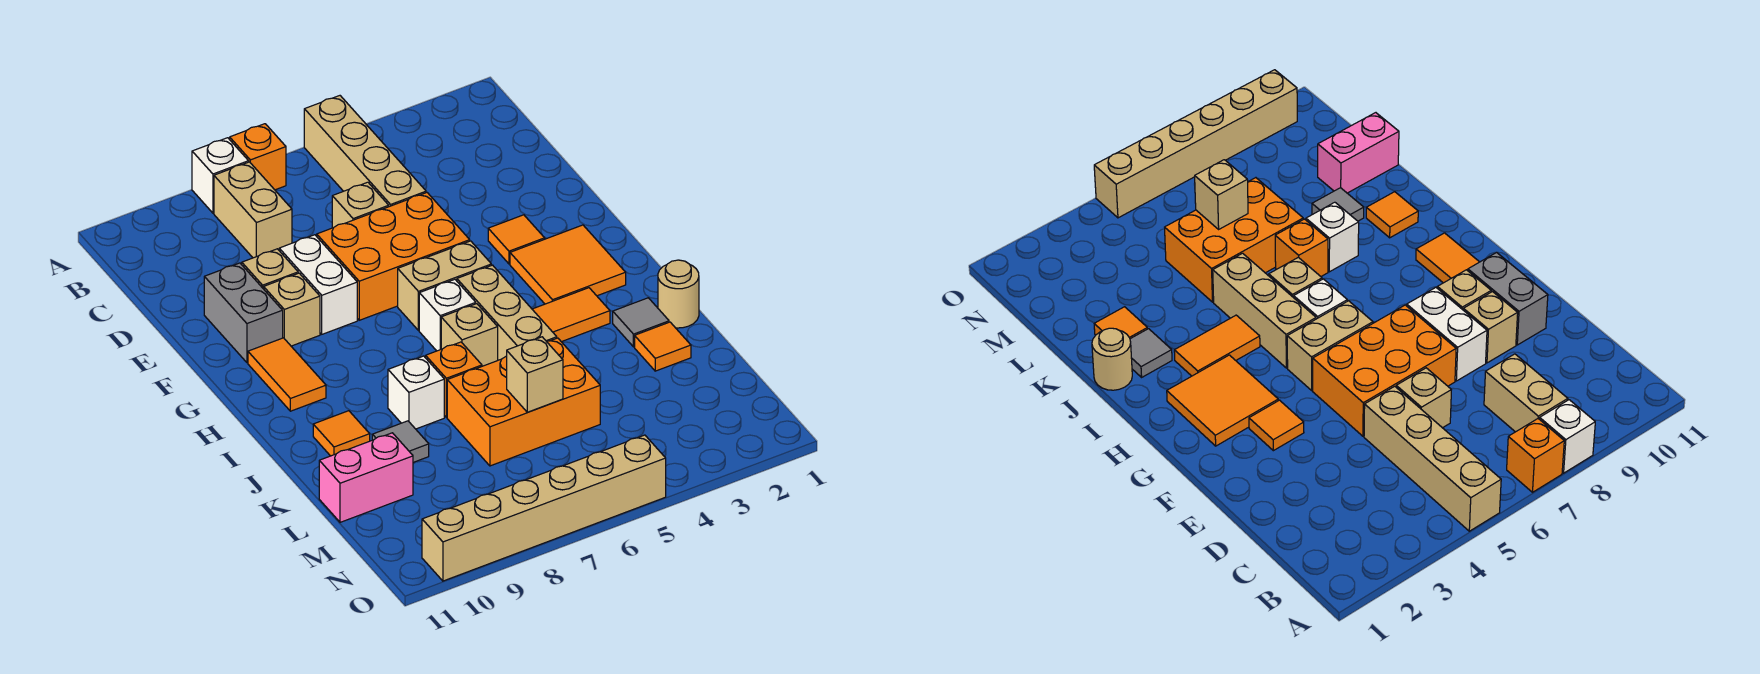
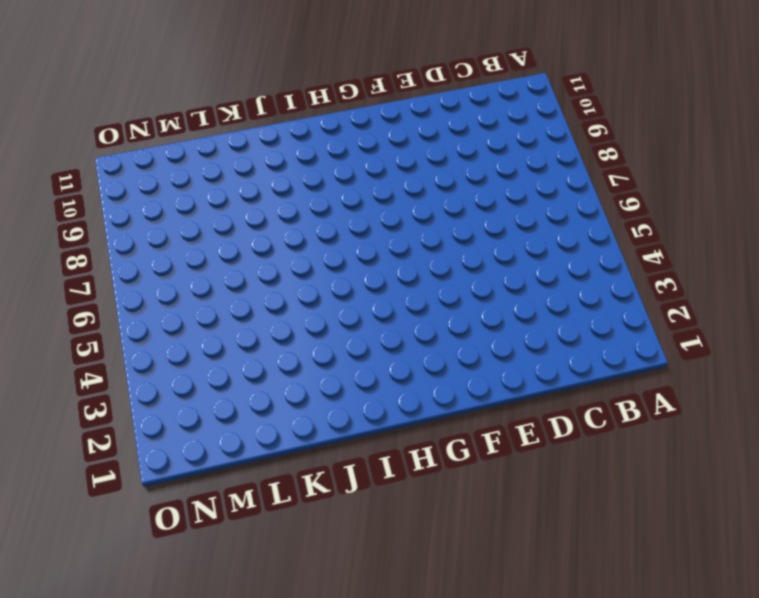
none -> tan 1x4 brick [304,96,426,207]
none -> orange 1x1 brick [230,124,286,190]
none -> white 1x1 brick [192,138,249,213]

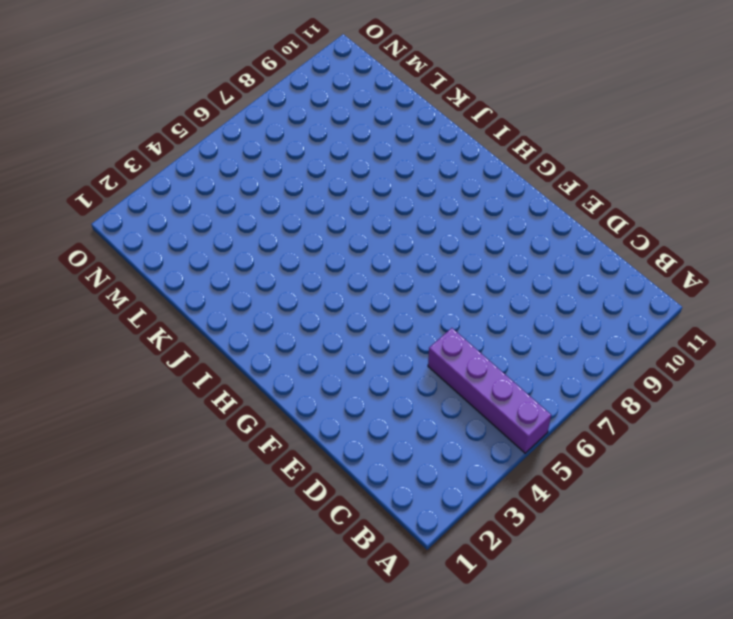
purple 1x4 brick [428,328,551,453] -> tan 1x4 brick [304,96,426,207]
none -> orange 1x1 brick [230,124,286,190]
none -> white 1x1 brick [192,138,249,213]
none -> tan 1x2 brick [214,162,292,258]

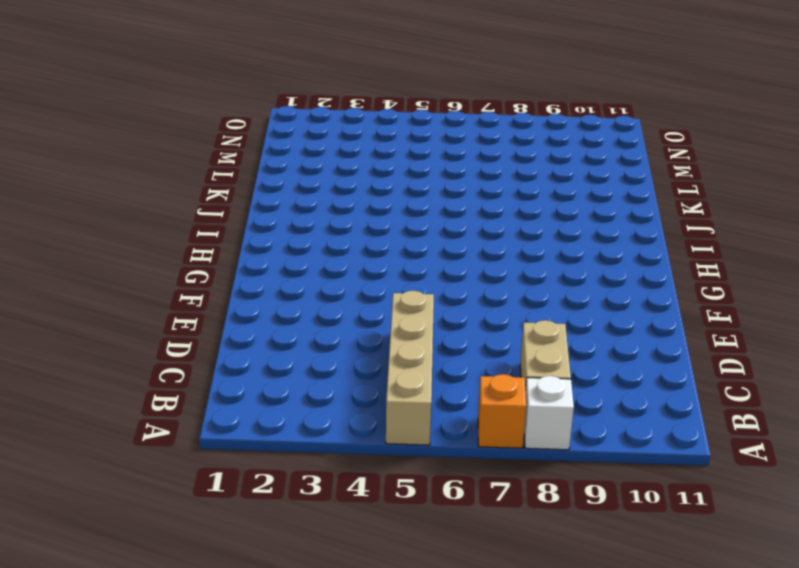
none -> tan 1x1 brick [332,182,389,228]
none -> orange 2x3 brick [317,193,470,320]
none -> white 1x2 brick [279,235,357,334]

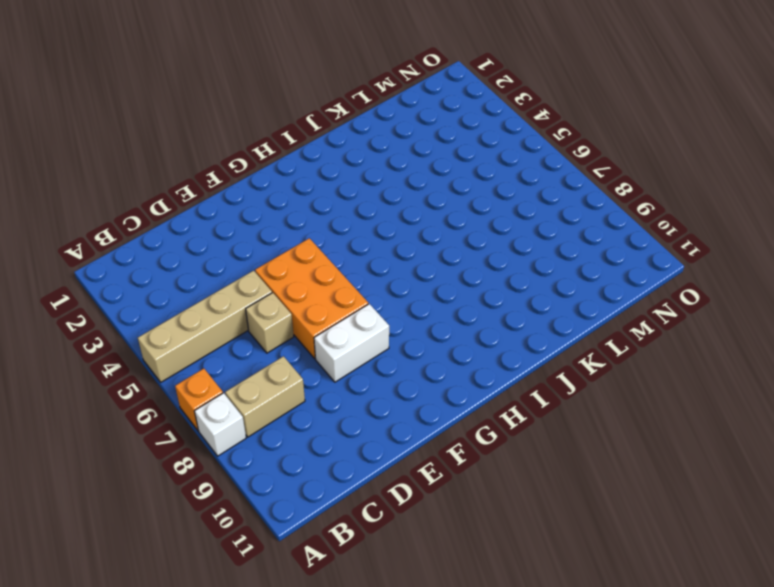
none -> tan 1x1 brick [242,249,298,289]
none -> grey 1x2 brick [204,263,283,363]
none -> orange 1x1 tile [488,215,545,264]

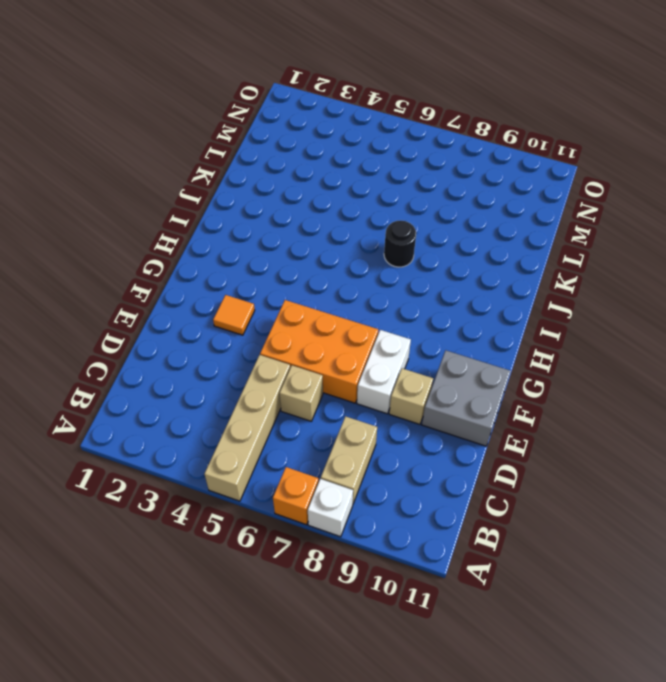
grey 2x2 brick [422,350,510,446] -> grey 1x2 brick [204,263,283,363]
black 1x1 round brick [384,221,416,267] -> orange 1x1 brick [426,342,482,417]
none -> tan 1x1 brick [264,273,320,346]
none -> orange 2x2 tile [510,225,626,304]
none -> tan 1x2 brick [398,241,491,331]

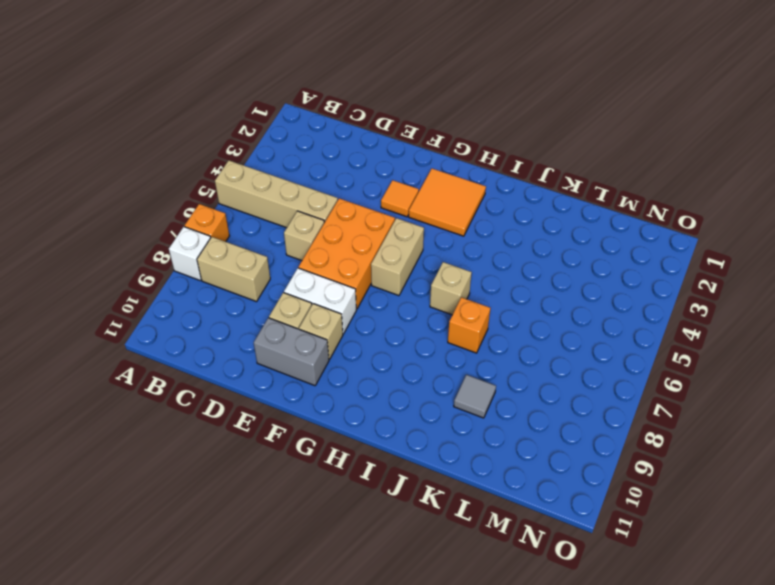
none -> orange 1x2 tile [248,338,326,411]
none -> tan 1x3 brick [457,265,557,360]
none -> white 1x1 brick [419,279,476,351]

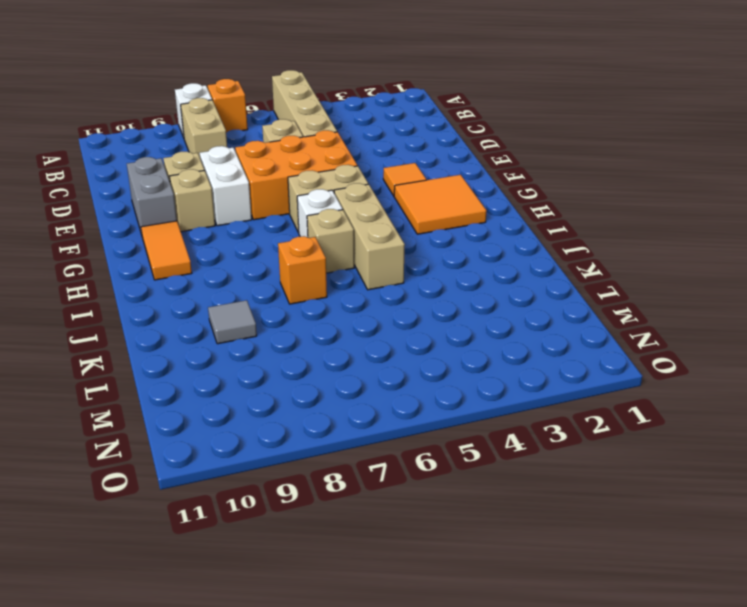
none -> orange 1x2 tile [532,288,610,342]
none -> tan 1x1 round brick [658,260,699,328]
none -> grey 1x1 tile [613,298,669,347]

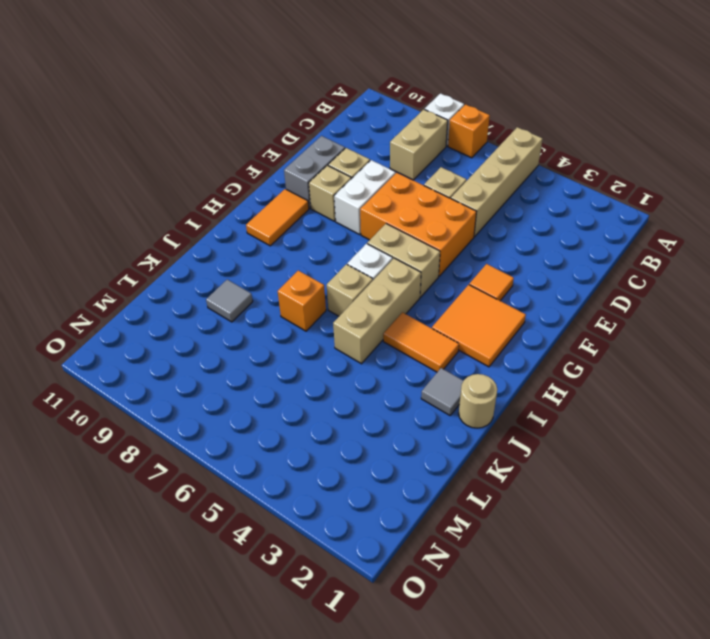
none -> white 1x1 brick [388,356,444,429]
none -> orange 1x1 tile [313,411,370,456]
none -> orange 1x1 tile [635,322,691,371]

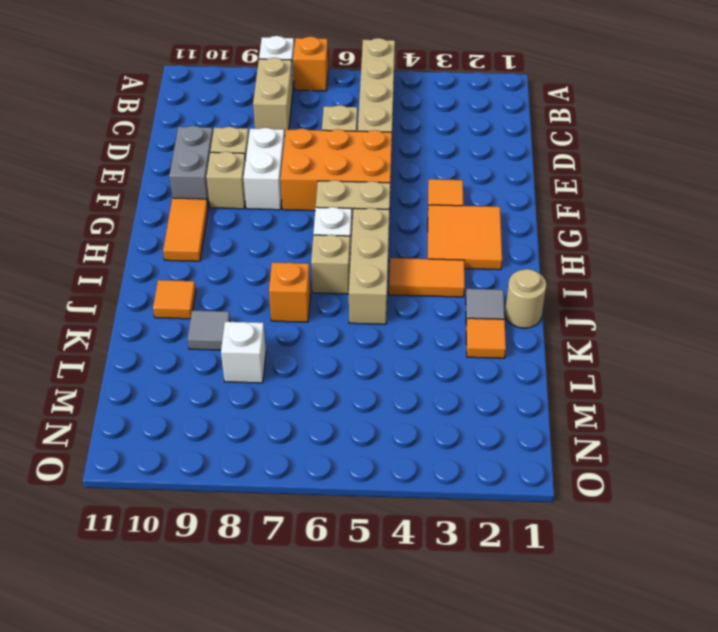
white 1x1 brick [221,322,266,383] -> white 1x1 brick moved to [388,356,444,429]
none -> orange 2x3 brick [447,338,600,466]
none -> pink 1x2 brick [319,433,413,522]
none -> tan 1x6 brick [422,435,666,581]

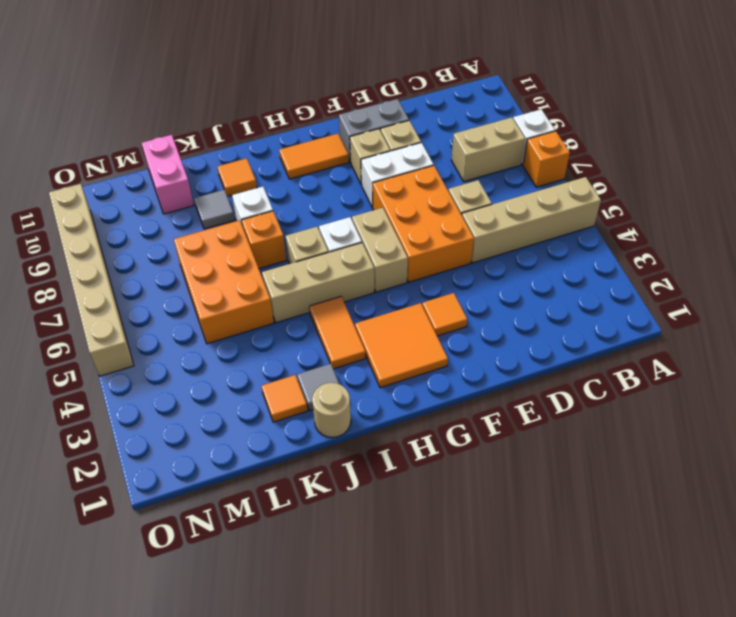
none -> tan 1x1 brick [507,337,563,412]

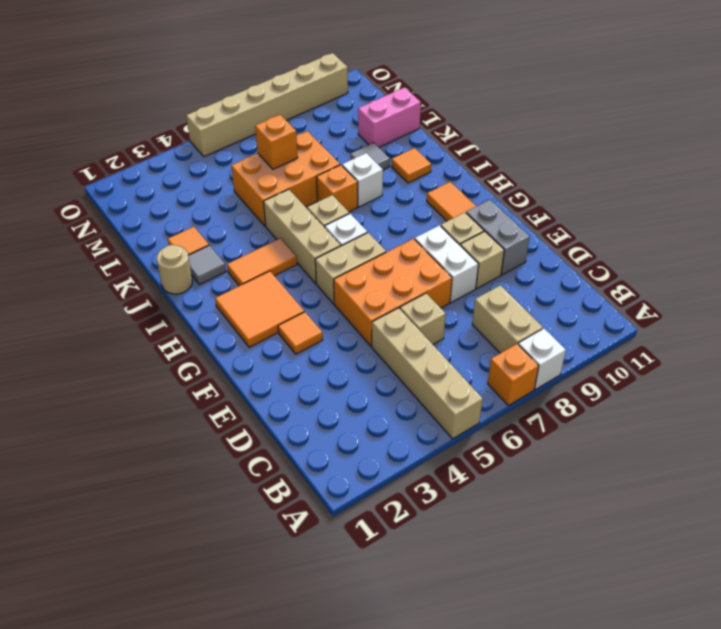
orange 1x1 brick [255,115,298,169] -> tan 1x1 brick [507,337,563,412]

